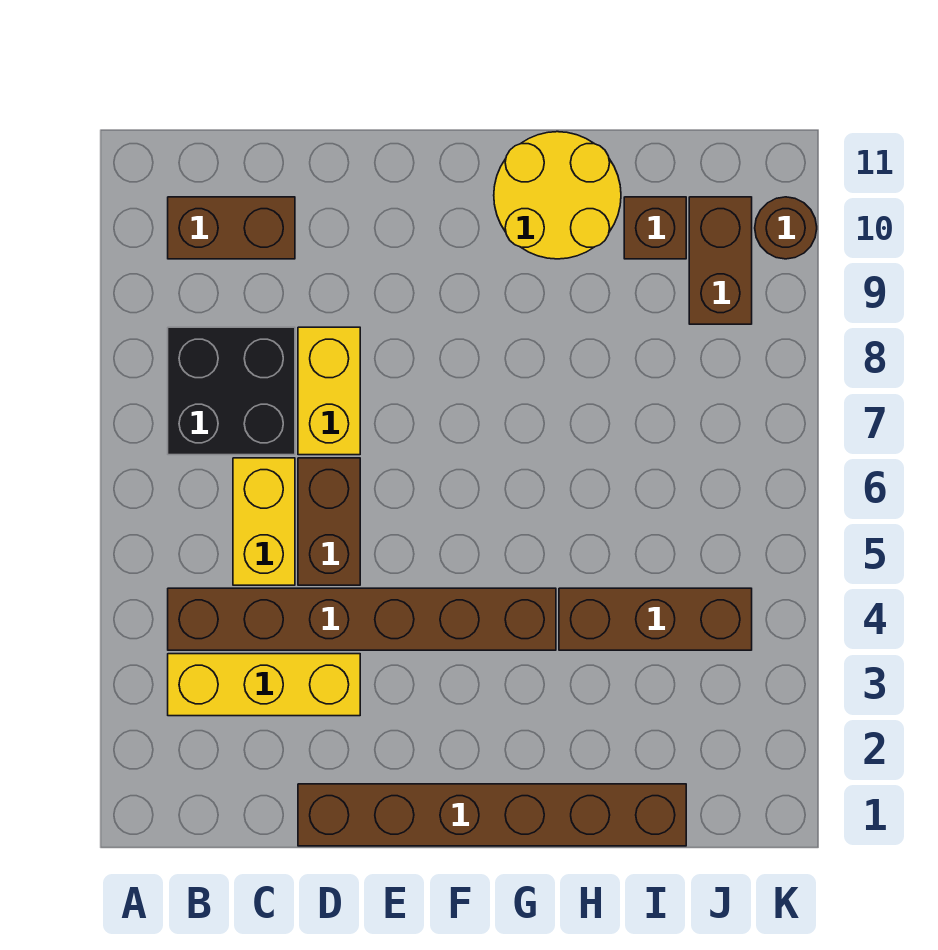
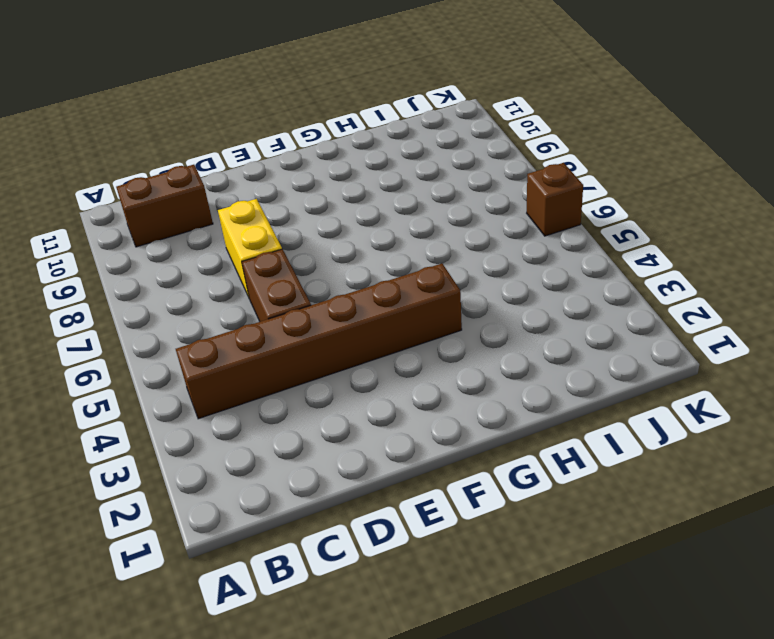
brown 1x1 brick [527,163,583,236] -> brown 1x1 brick moved to [624,197,686,259]
none -> yellow 1x3 brick [168,654,360,716]
none -> black 2x2 brick [168,327,295,455]
none -> yellow 1x2 brick [233,458,295,585]

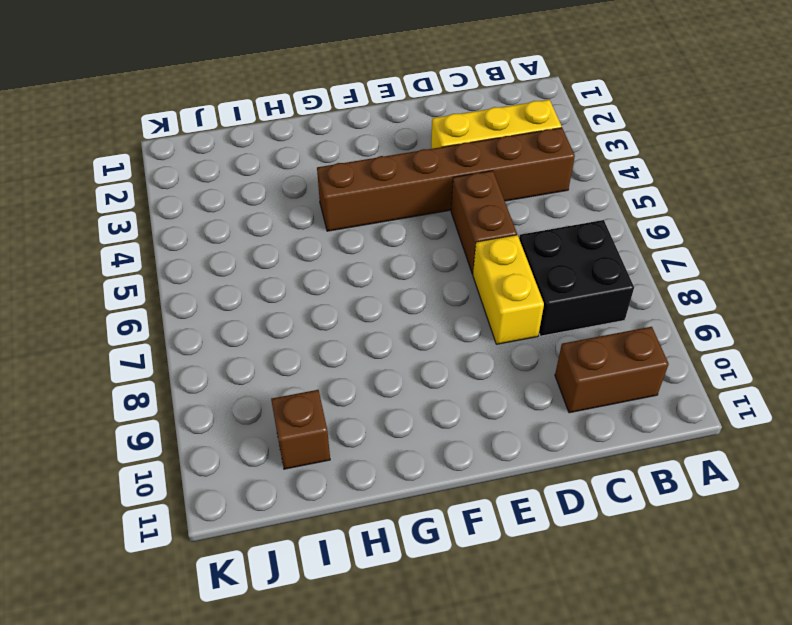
none -> yellow 1x2 brick [233,458,295,585]
none -> brown 1x6 brick [298,784,686,846]
none -> yellow 2x2 round brick [494,132,621,259]

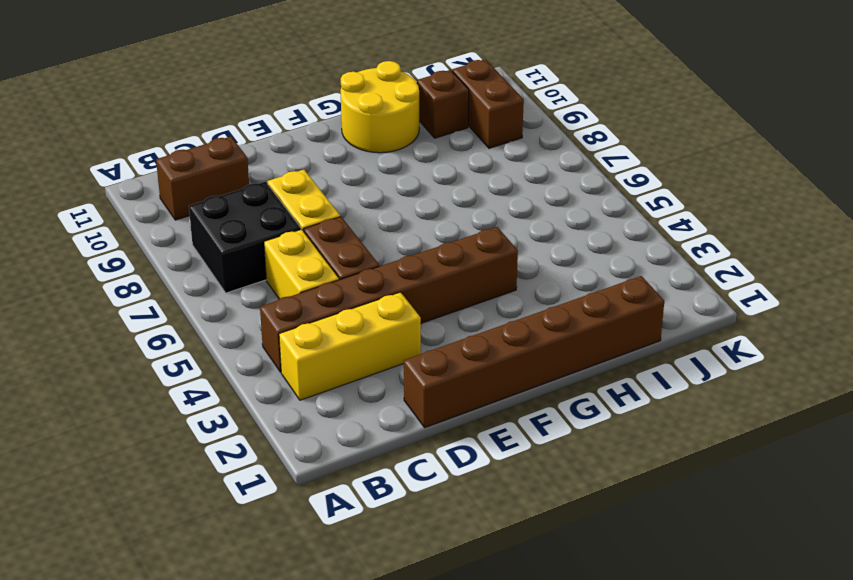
none -> brown 1x3 brick [559,588,752,650]
none -> brown 1x1 round brick [755,197,817,259]

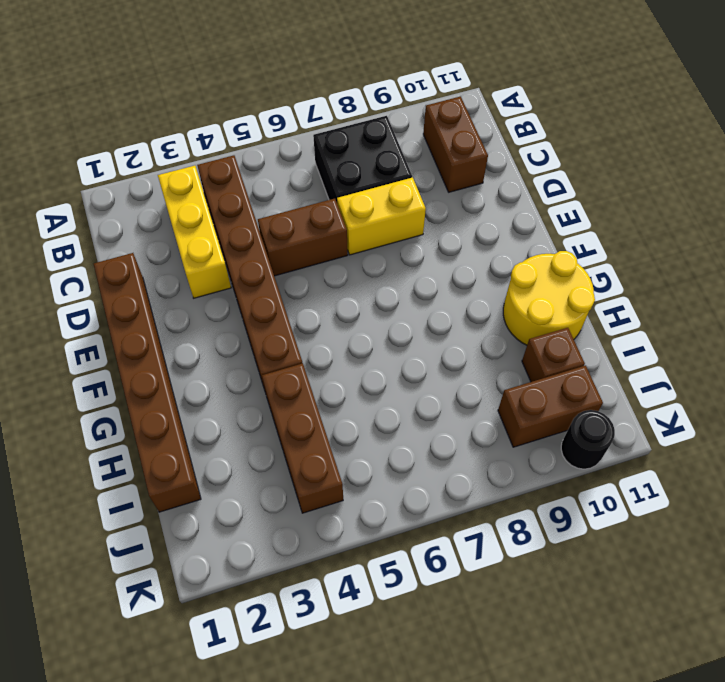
black 1x1 round brick [561,410,615,469] -> brown 1x1 round brick [755,197,817,259]
none -> yellow 1x2 brick [233,458,295,585]

